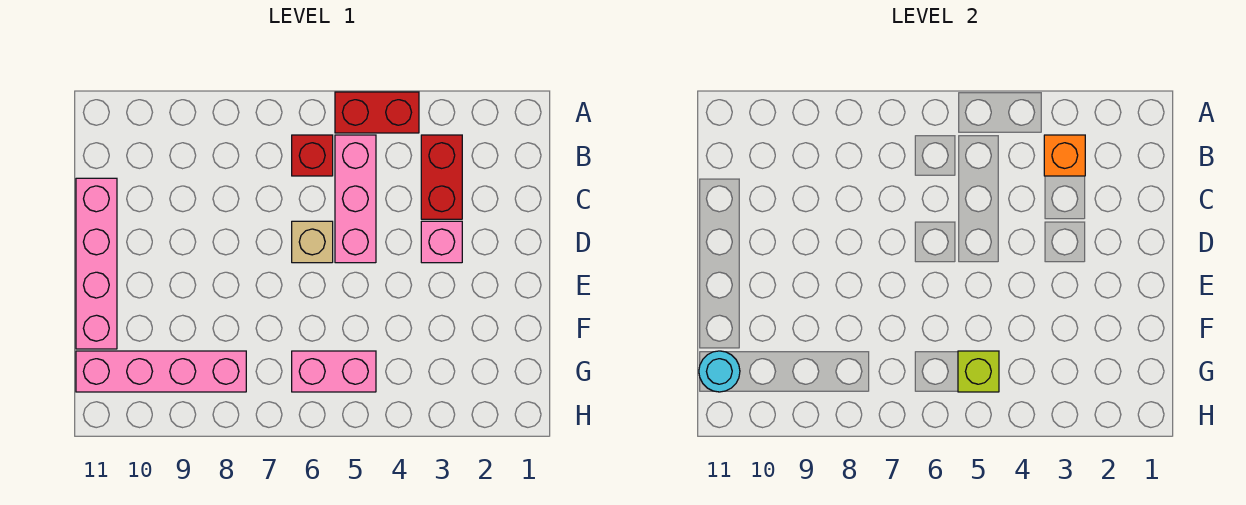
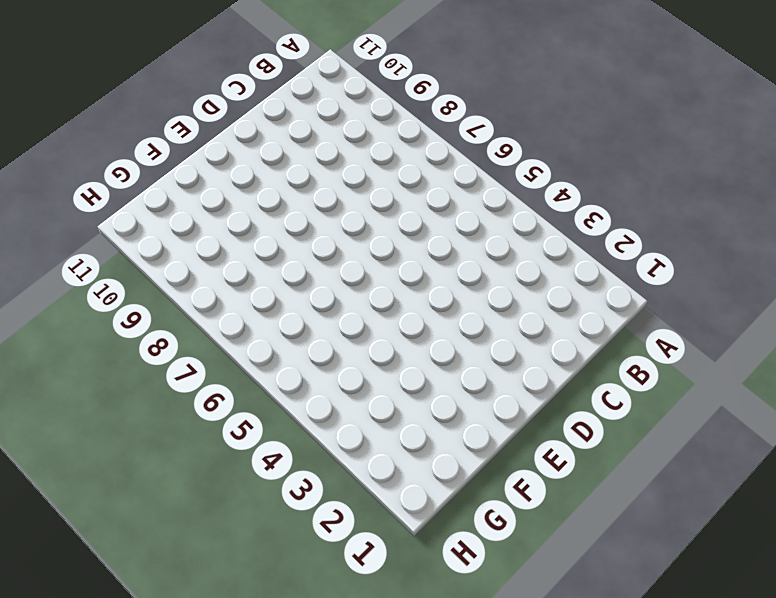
none -> red 1x2 brick [335,92,419,133]
none -> red 1x2 brick [421,135,462,219]
none -> pink 1x3 brick [335,135,376,263]

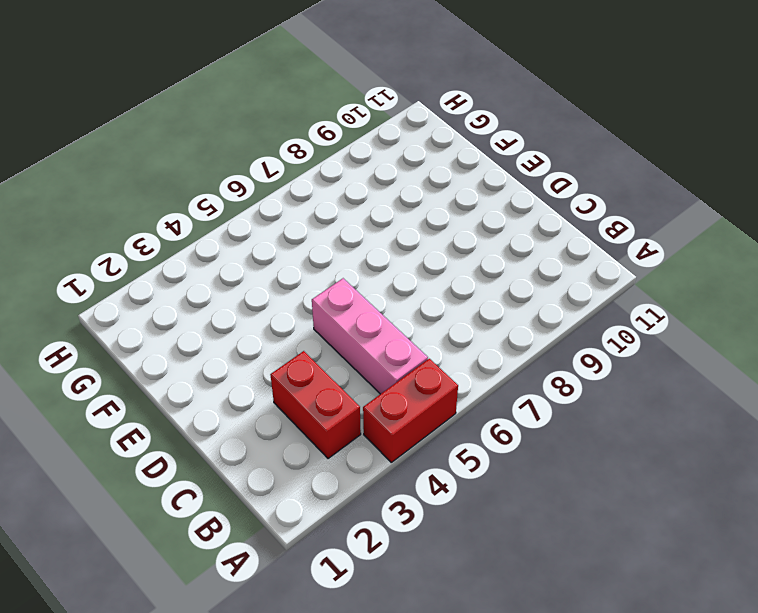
none -> red 1x1 brick [292,135,333,176]
none -> pink 1x4 brick [76,178,117,349]
none -> pink 1x1 brick [421,221,462,263]

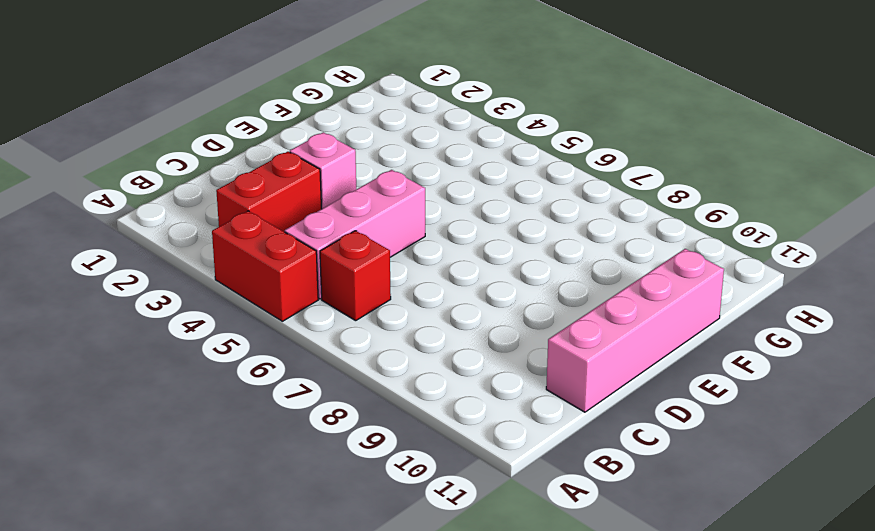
none -> tan 1x1 brick [292,221,333,263]
none -> pink 1x2 brick [292,351,376,392]
none -> pink 1x4 brick [76,351,246,392]

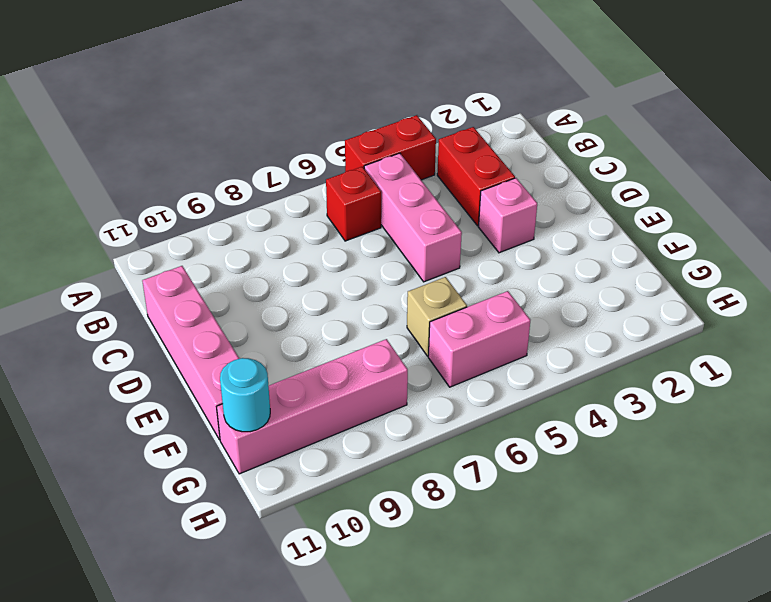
tan 1x1 brick [407,277,467,356] -> tan 1x1 brick moved to [292,221,333,263]
none -> orange 1x1 brick [1044,135,1085,176]
none -> lime 1x1 brick [958,351,999,392]

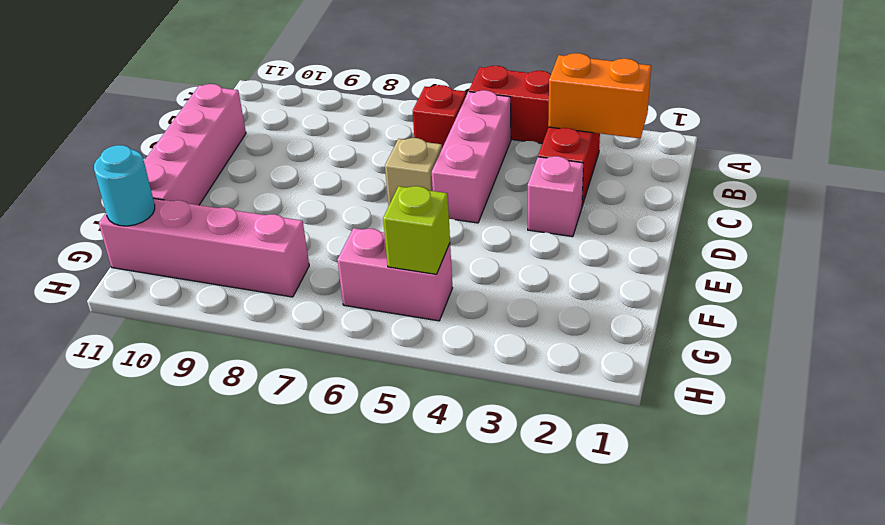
orange 1x2 brick [548,53,651,139] -> orange 1x1 brick [1044,135,1085,176]

